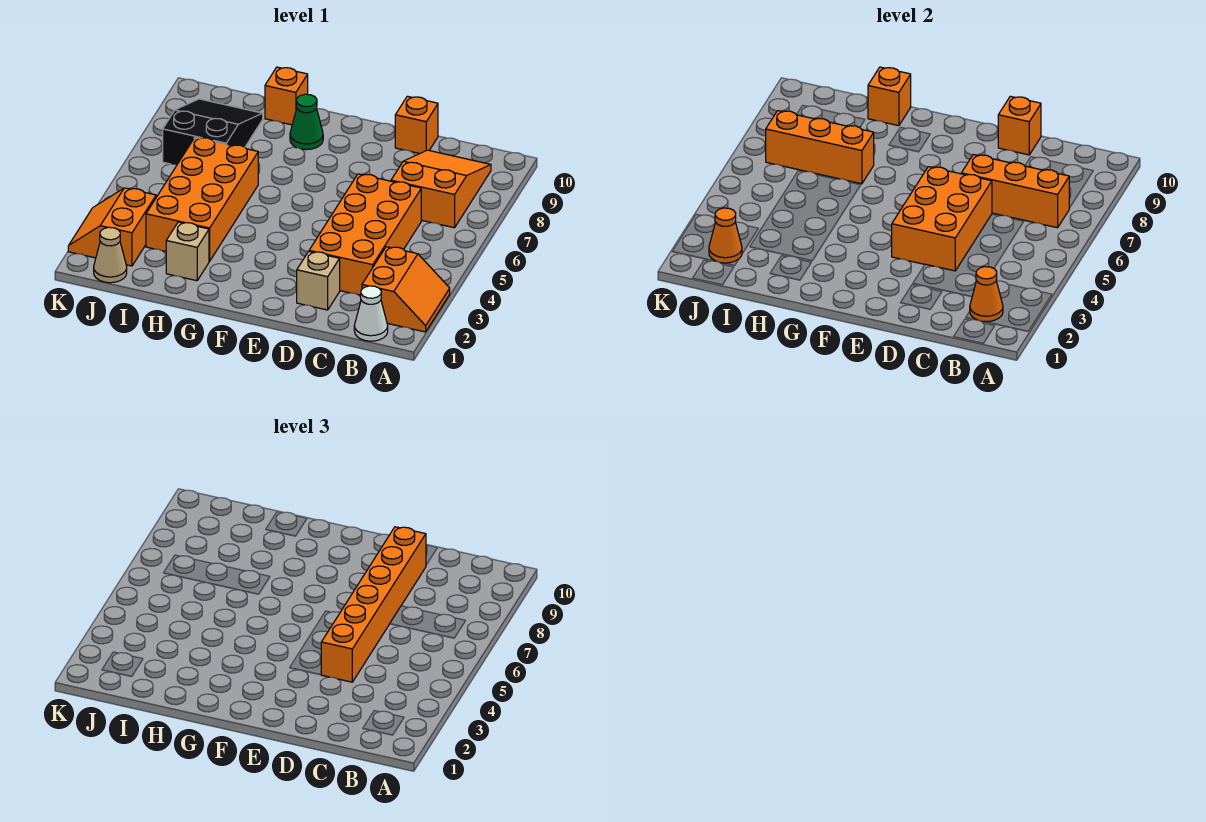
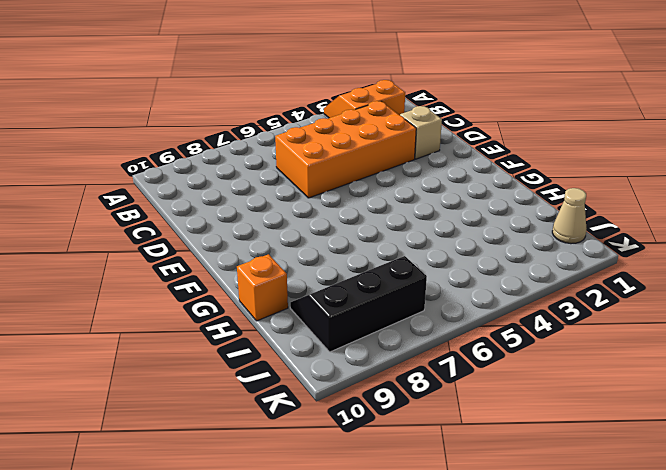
black 2x3 slope [290,256,427,352] -> black 2x3 slope turned to [163,99,263,165]
none -> white 1x1 cone [354,286,388,341]
none -> orange 2x3 slope [391,150,491,228]
none -> orange 1x1 brick [395,96,438,154]

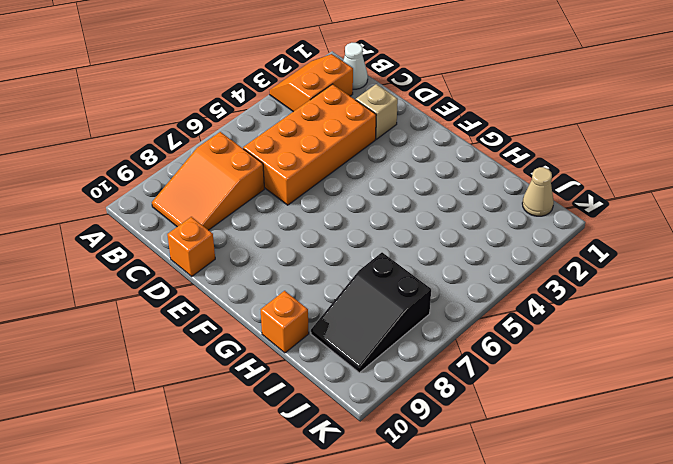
none -> green 1x1 cone [290,94,323,150]
none -> tan 1x1 brick [166,222,209,281]
none -> orange 2x4 brick [146,137,258,261]

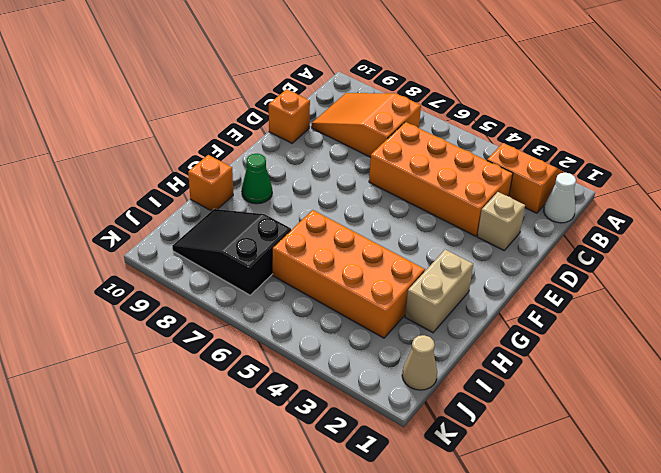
tan 1x2 brick [405,250,473,333] -> tan 1x1 brick [166,222,209,281]
none -> orange 2x2 slope [68,188,156,266]
none -> orange 1x1 cone [970,267,1003,322]
none -> orange 1x3 brick [961,155,1069,228]

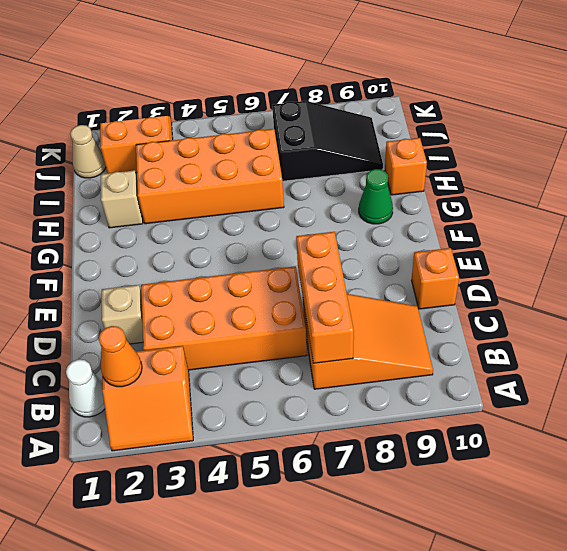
none -> orange 2x3 brick [892,167,992,271]
none -> orange 1x1 brick [998,96,1041,155]
none -> orange 1x3 brick [766,111,874,184]

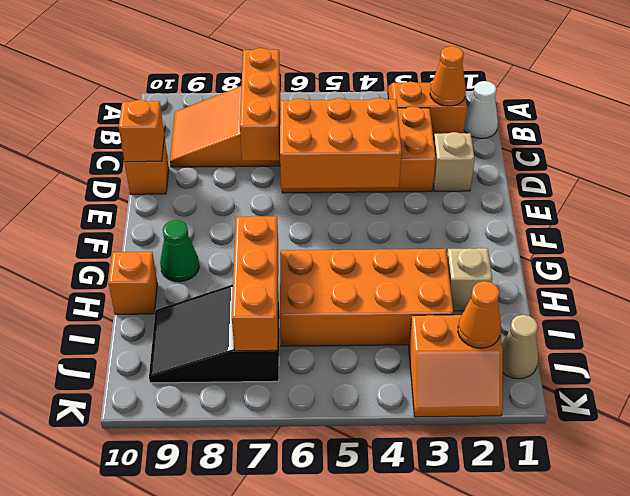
none -> orange 1x1 brick [868,67,911,126]
none -> orange 1x6 brick [321,527,426,682]

